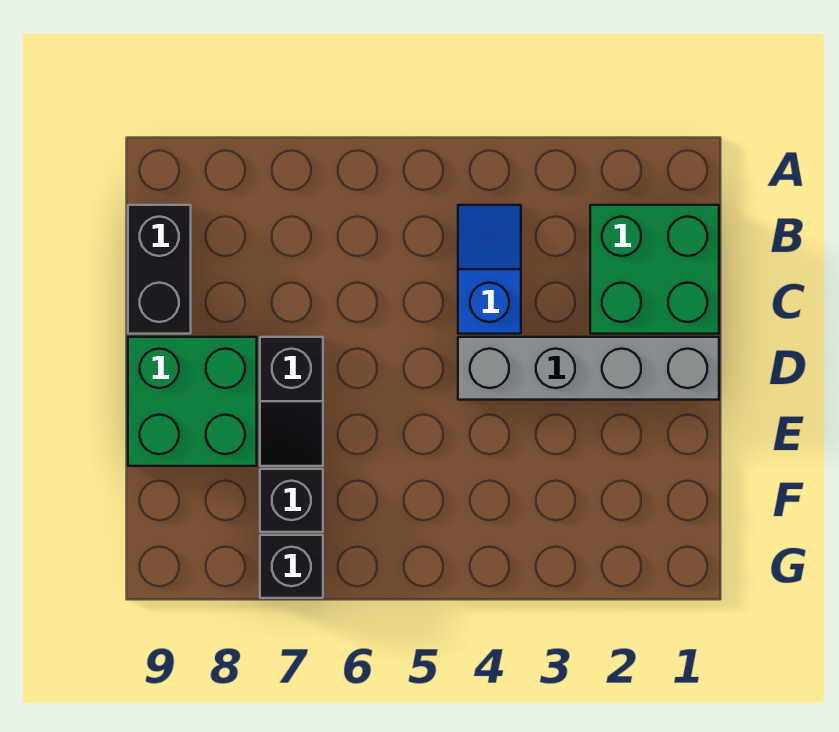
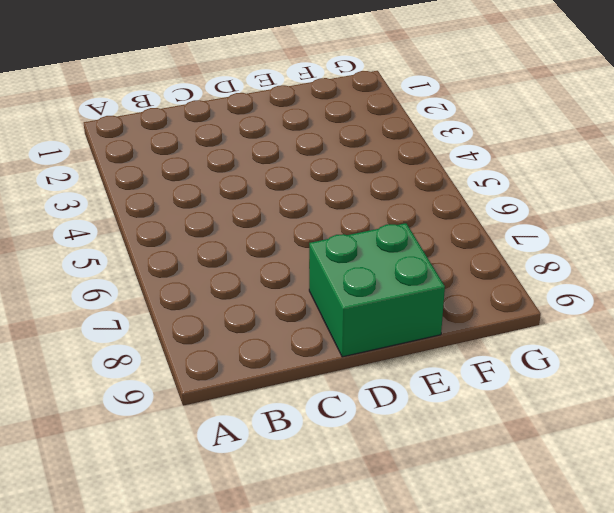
none -> green 2x2 brick [590,205,719,334]
none -> blue 1x2 slope [458,205,521,334]

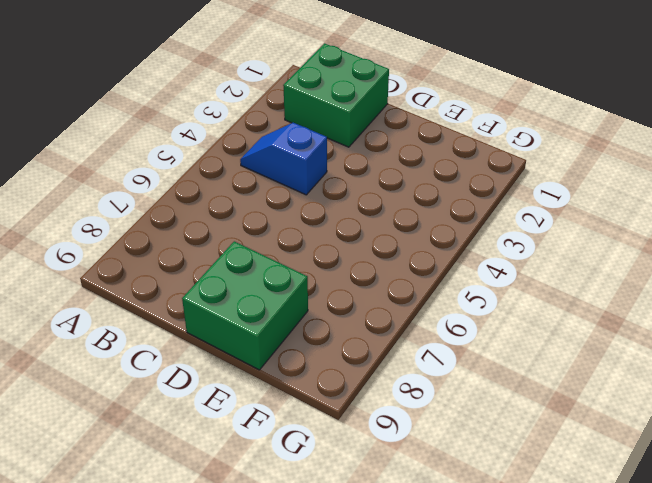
none -> black 1x2 brick [128,205,191,334]
none -> grey 1x4 brick [458,337,719,400]

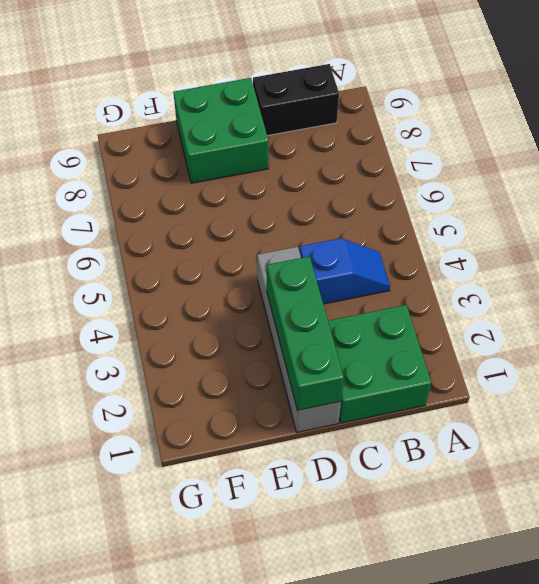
green 1x3 brick [267,256,344,410] -> none
none -> black 1x2 slope [260,337,323,466]
none -> black 1x1 brick [260,469,323,532]

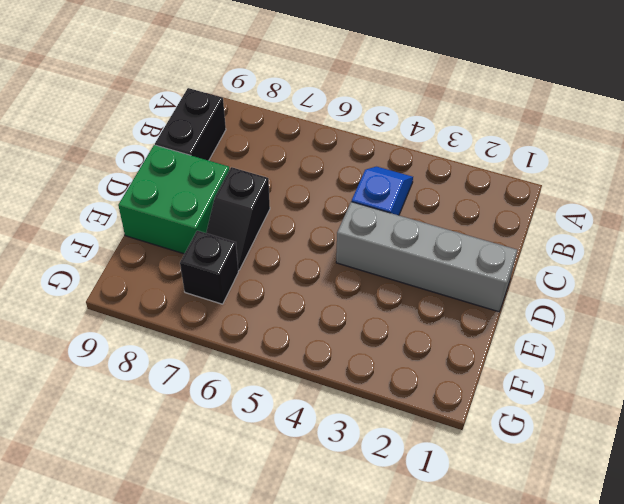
none -> green 2x2 brick [590,205,719,334]
none -> black 1x1 brick [260,535,323,598]

